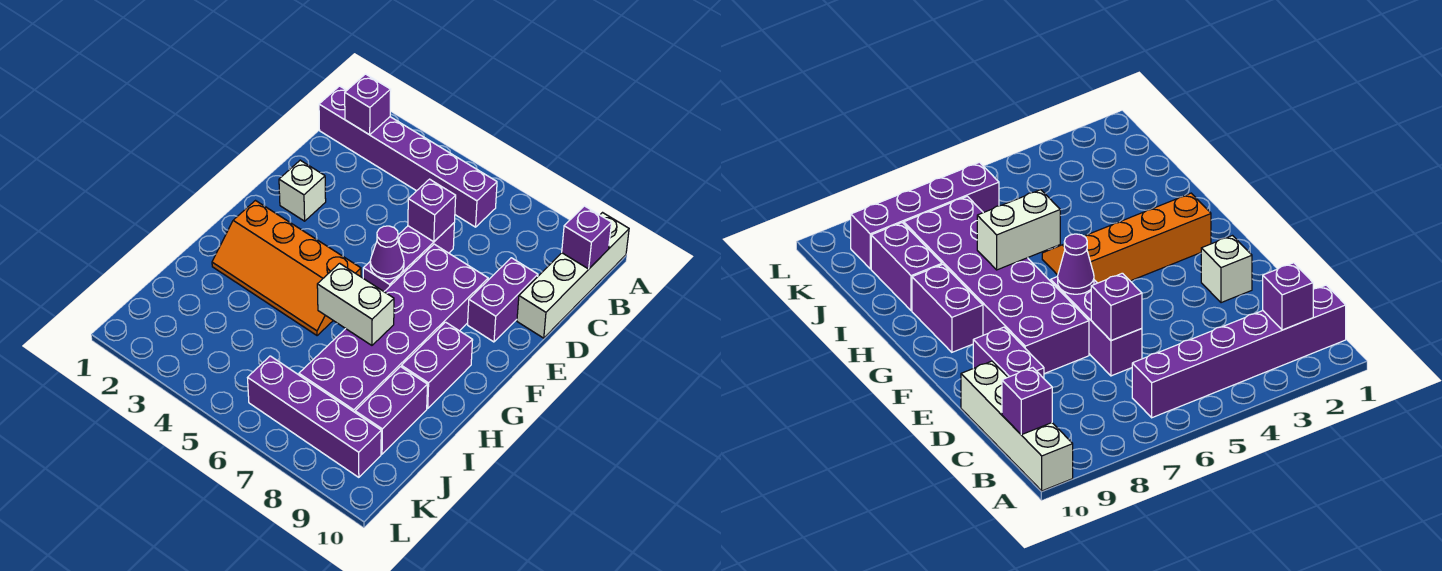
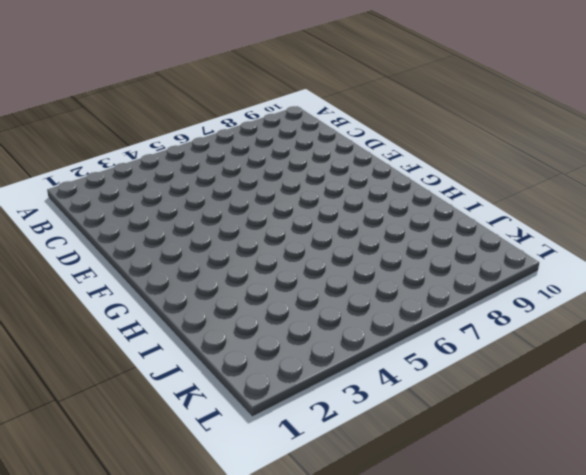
none -> white 1x4 brick [517,213,629,338]
none -> purple 1x6 brick [319,86,497,227]
none -> purple 1x3 brick [363,223,454,291]

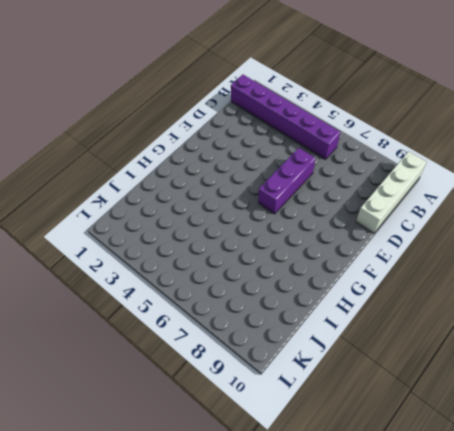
none -> purple 1x2 brick [468,258,538,342]
none -> white 1x1 brick [279,160,326,221]
none -> purple 2x6 brick [299,244,488,412]

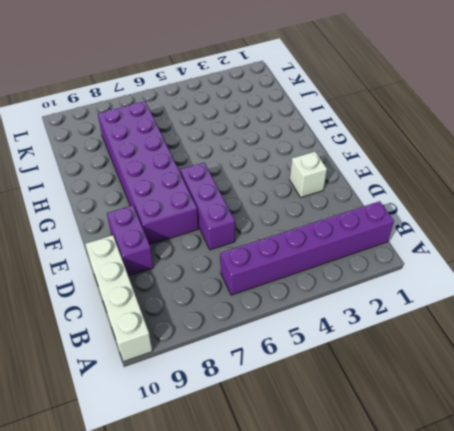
none -> orange 2x4 slope [212,201,361,336]
none -> purple 1x2 brick [402,322,473,408]
none -> purple 1x2 brick [355,367,428,454]

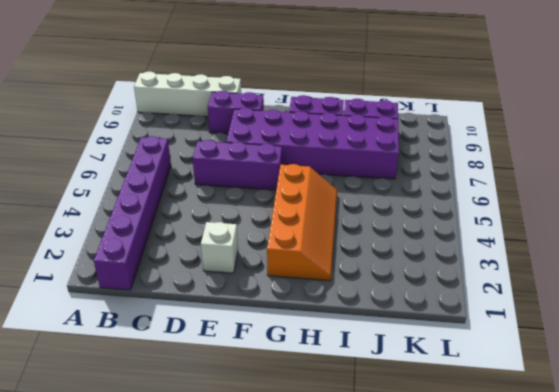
none -> purple 1x4 brick [248,356,381,477]
none -> purple 1x1 brick [345,74,391,135]
none -> purple 1x1 brick [562,206,611,269]

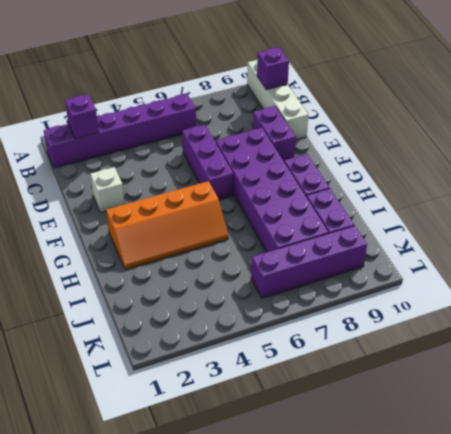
none -> purple 1x1 brick [408,179,456,242]
none -> purple 1x1 cone [370,226,404,279]
none -> white 1x2 brick [317,263,394,345]

